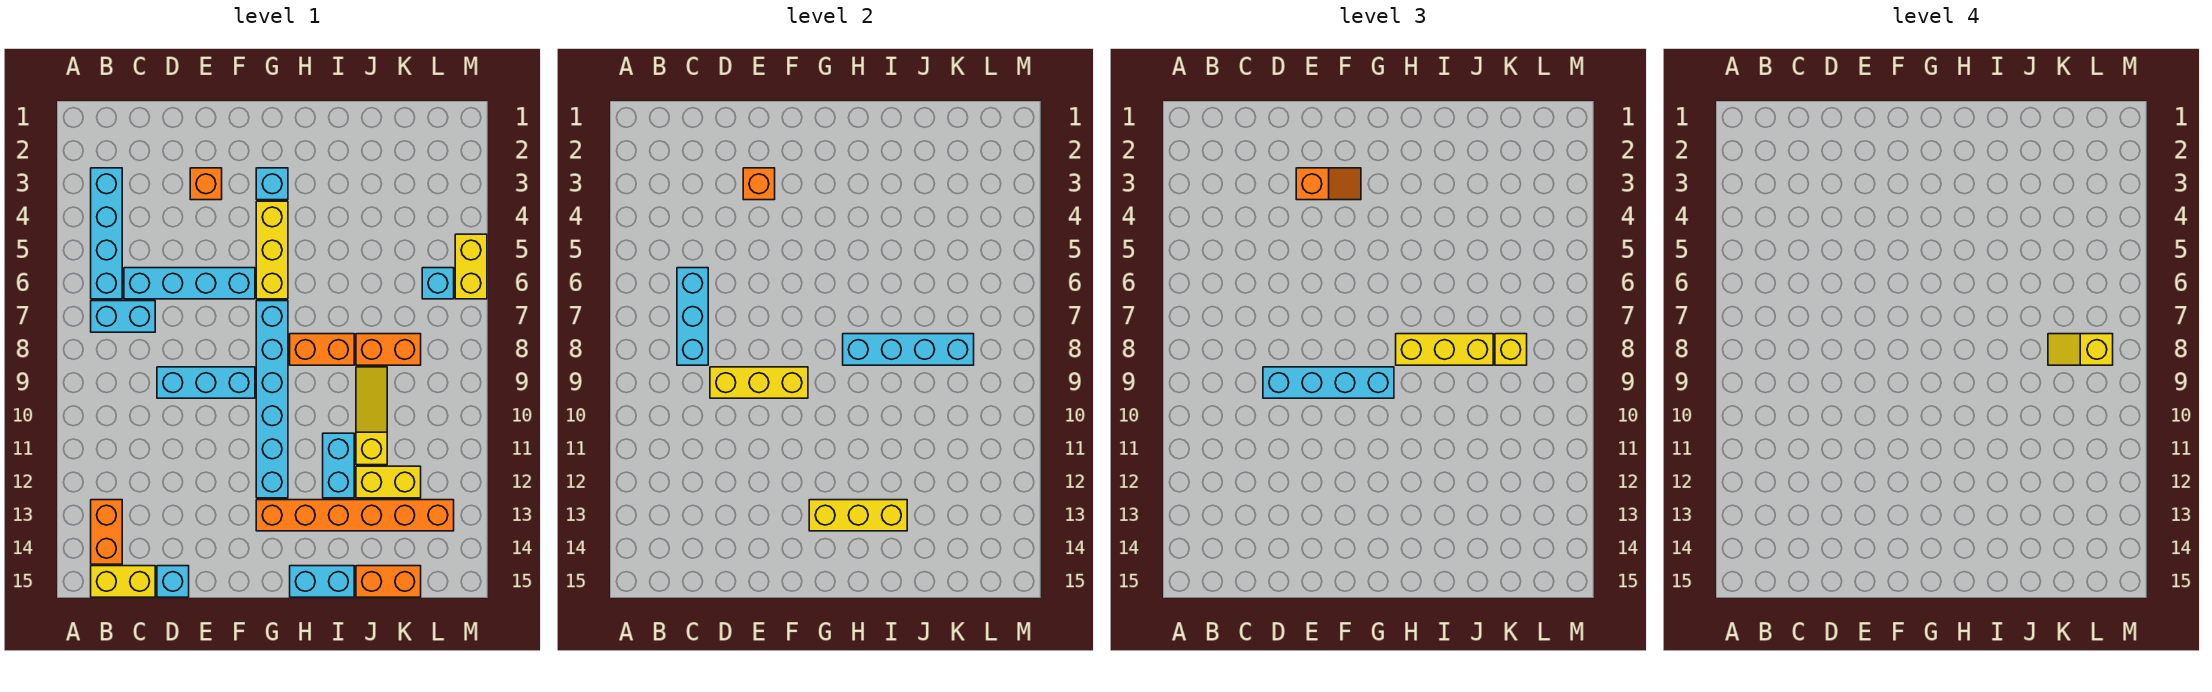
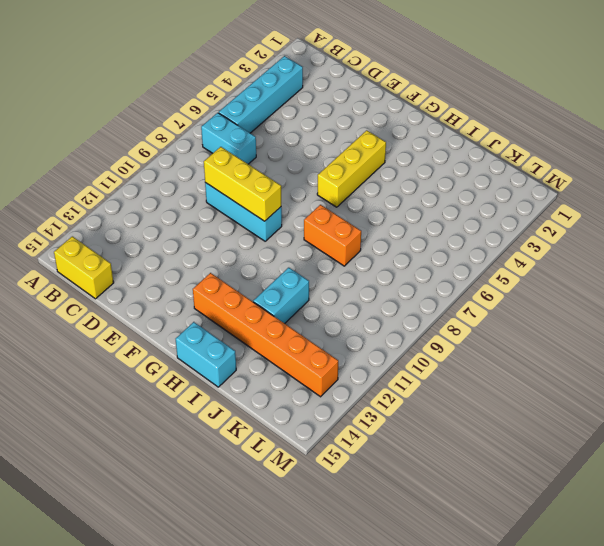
none -> orange 1x2 brick [91,500,122,564]
none -> cyan 1x4 brick [124,268,255,299]
none -> cyan 1x1 brick [157,566,189,597]
none -> orange 1x1 brick [190,168,222,200]

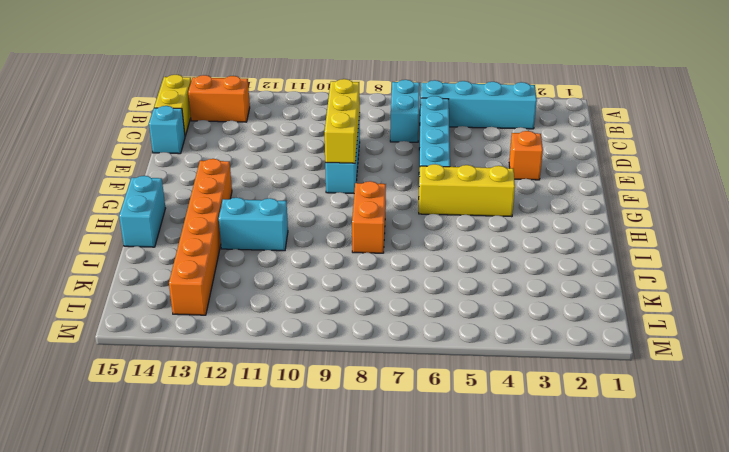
none -> cyan 1x1 brick [256,168,288,200]
none -> cyan 1x6 brick [256,301,288,498]
none -> orange 1x2 brick [356,334,421,365]
none -> yellow 1x3 slope [356,367,387,465]

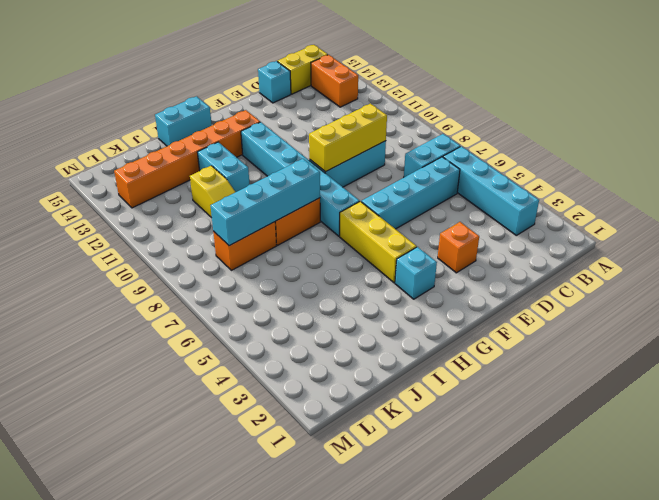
none -> yellow 1x2 brick [356,466,421,498]
none -> orange 1x2 brick [356,566,421,597]
none -> cyan 1x1 brick [422,268,454,299]
none -> yellow 1x2 brick [455,234,487,299]

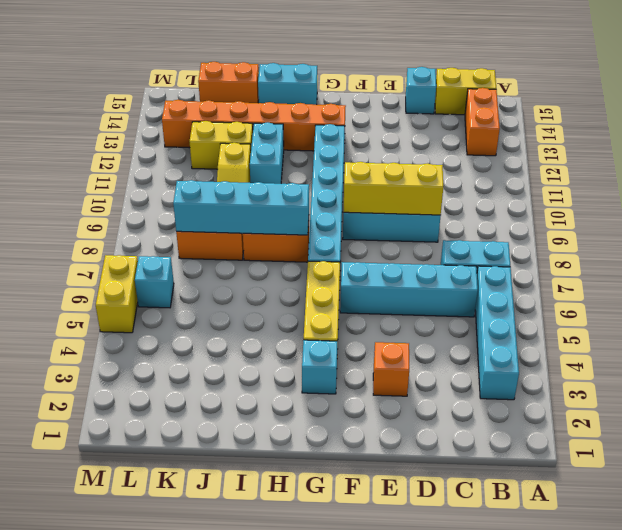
none -> cyan 1x3 brick [677,268,708,365]
none -> orange 1x1 brick [743,168,775,200]
none -> yellow 1x3 brick [809,500,907,531]
none -> cyan 1x4 brick [1263,367,1394,398]

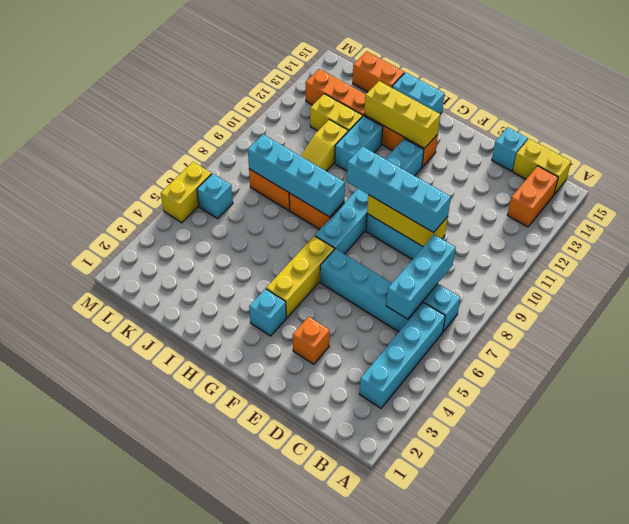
none -> orange 1x1 brick [743,168,775,200]
none -> orange 1x2 slope [1296,168,1361,200]
none -> yellow 1x3 brick [1396,334,1493,365]
none -> yellow 1x1 brick [1495,334,1527,365]

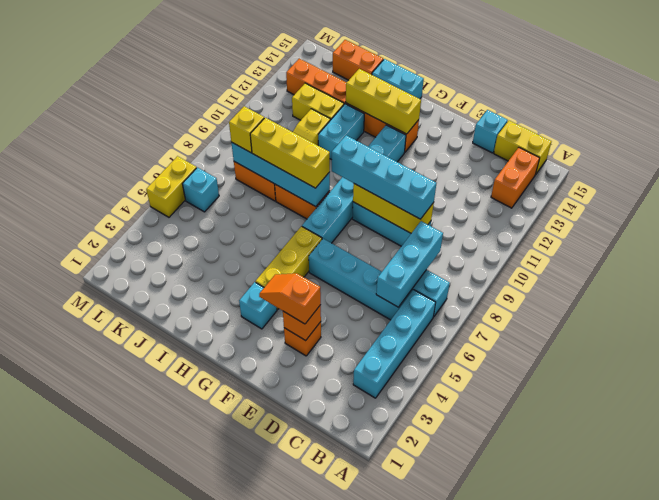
none -> yellow 1x2 slope [2048,334,2113,365]

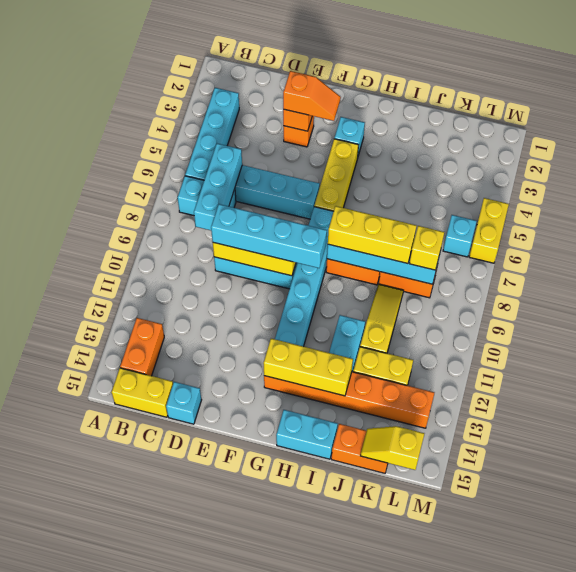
yellow 1x2 slope [360,426,424,470] -> yellow 1x2 slope moved to [2048,334,2113,365]

